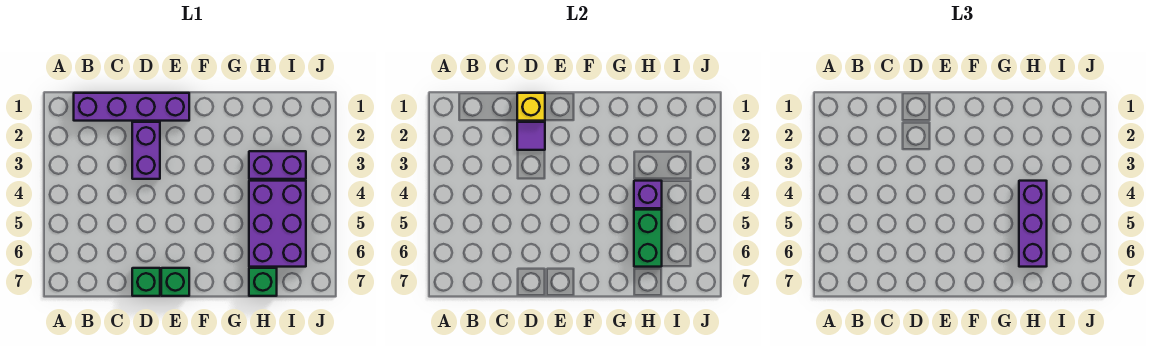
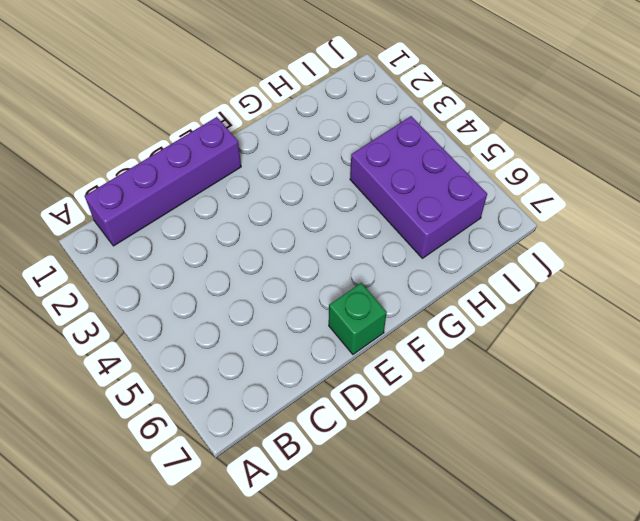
none -> purple 1x2 brick [132,122,160,179]
none -> green 1x1 brick [132,268,160,296]
none -> purple 1x2 brick [249,151,306,179]

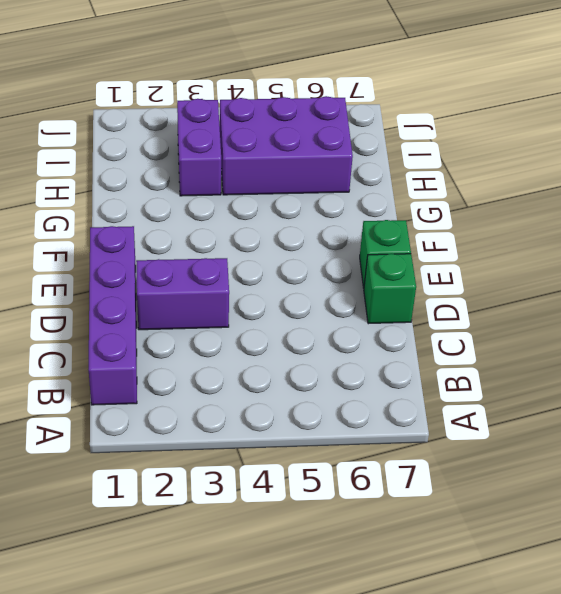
none -> green 1x1 brick [249,268,277,296]
none -> yellow 1x1 brick [517,93,545,121]
none -> purple 1x1 tile [517,122,545,150]

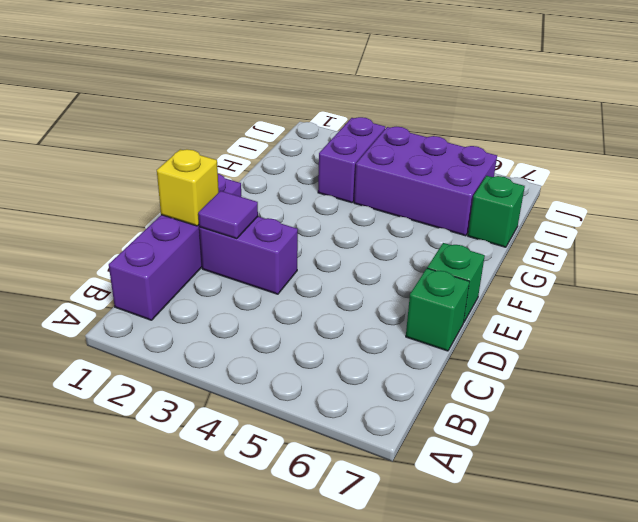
none -> purple 1x1 brick [634,181,662,208]
none -> green 1x2 brick [634,210,662,267]
none -> purple 1x3 brick [1019,181,1047,267]

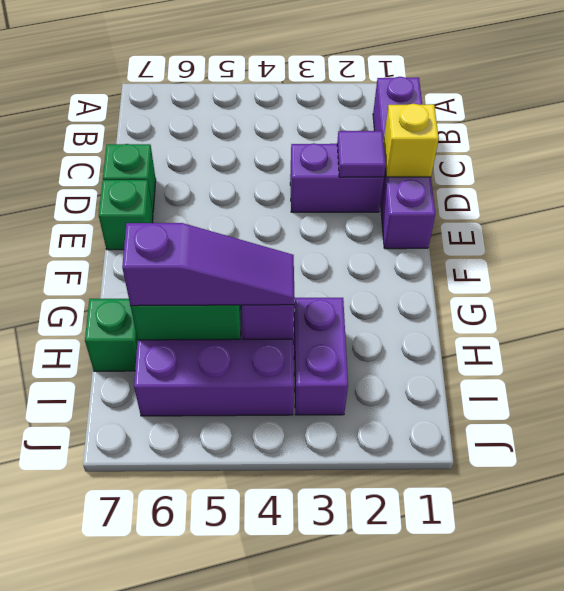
purple 1x3 slope [122,223,295,306] -> purple 1x3 brick [1019,181,1047,267]

